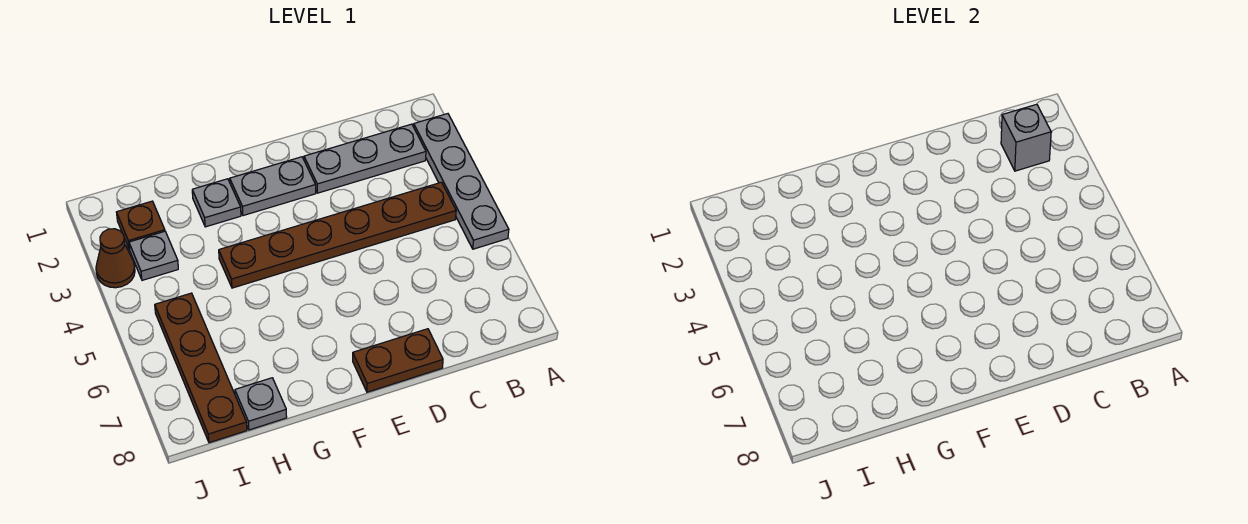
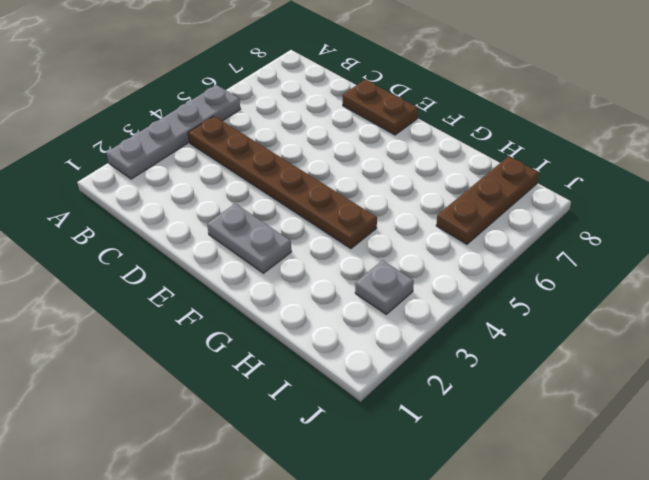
brown 1x3 plate [436,156,539,244] -> brown 1x4 plate [155,293,247,443]
none -> grey 1x3 plate [304,124,426,193]
none -> grey 1x1 plate [192,179,241,227]
none -> grey 1x1 plate [235,378,287,430]

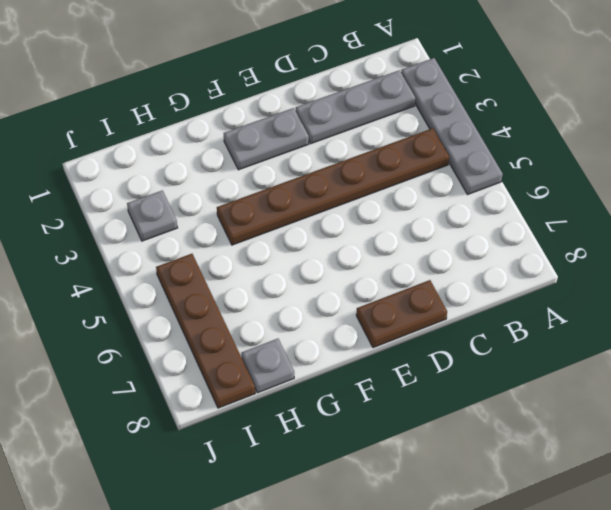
none -> grey 1x1 plate [192,179,241,227]
none -> brown 1x1 plate [117,201,165,249]
none -> brown 1x1 cone [96,229,135,288]

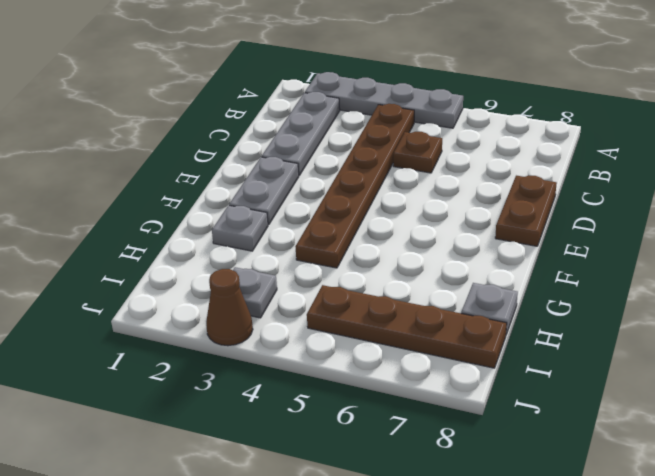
brown 1x1 plate [393,132,442,173] -> brown 1x1 plate moved to [117,201,165,249]
none -> grey 1x1 brick [1001,104,1051,171]

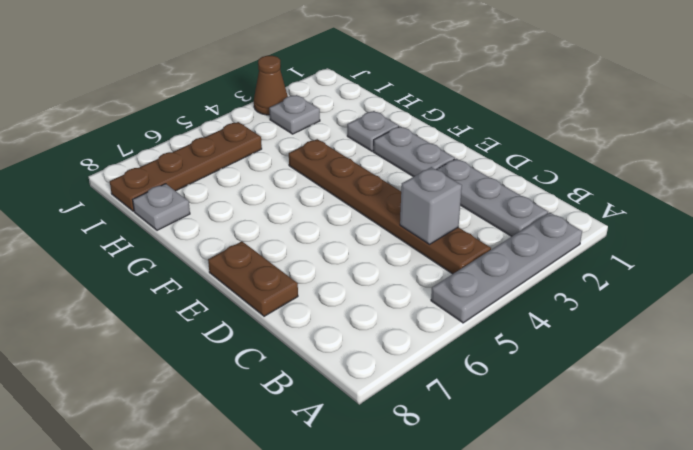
grey 1x1 brick [400,167,462,244] -> grey 1x1 brick moved to [1001,104,1051,171]
none -> brown 1x1 plate [117,201,165,249]

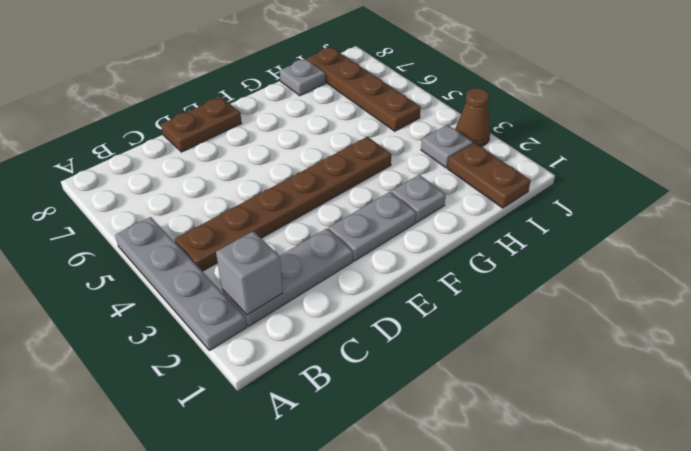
brown 1x2 plate [447,143,531,208] -> brown 1x1 plate [117,201,165,249]

